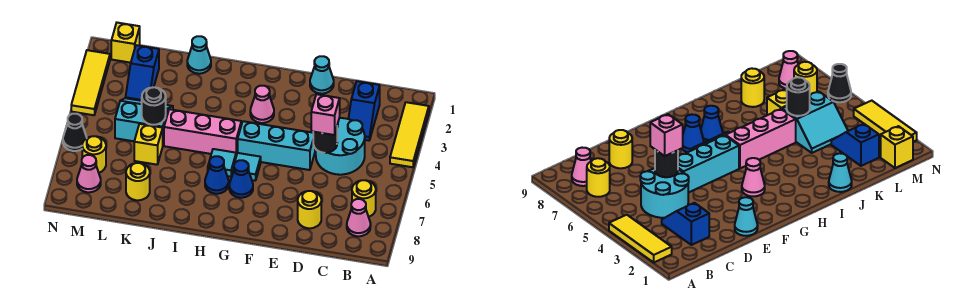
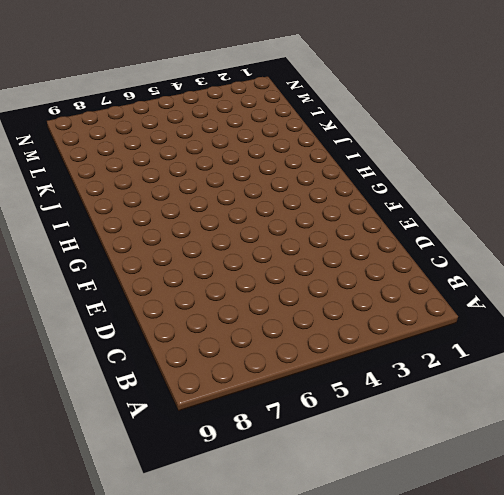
none -> yellow 1x3 tile [390,102,429,167]
none -> yellow 1x1 round brick [352,180,376,217]
none -> pink 1x1 cone [347,199,371,236]

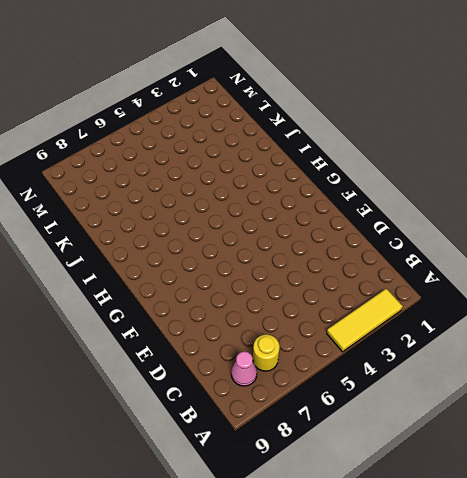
none -> blue 1x2 slope [348,81,380,141]
none -> cyan 2x2 round brick [316,118,365,175]
none -> yellow 1x1 round brick [298,191,321,228]

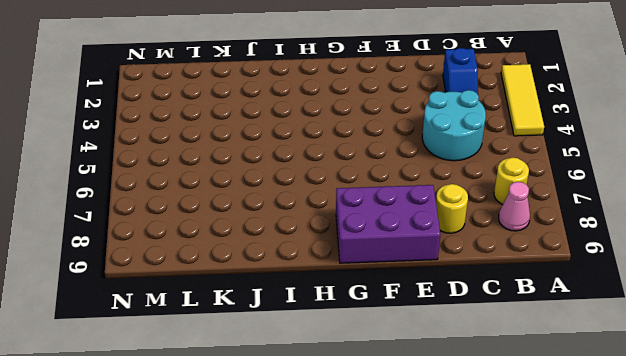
purple 2x3 brick [336,185,440,263] -> none
none -> cyan 1x1 cone [310,56,334,94]
none -> cyan 1x3 brick [238,121,315,170]
none -> pink 1x1 cone [250,86,274,123]

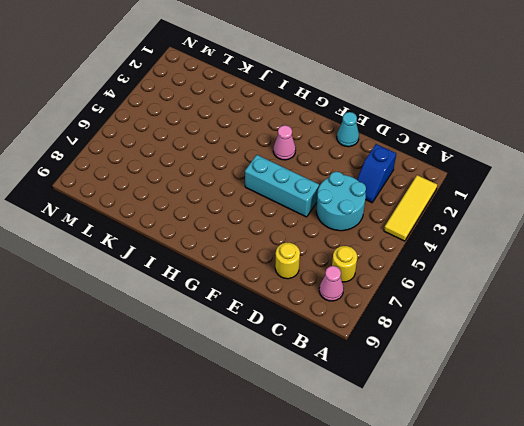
none -> cyan 1x1 tile [232,153,261,181]
none -> blue 1x1 cone [229,160,253,198]
none -> pink 1x3 brick [164,109,241,156]

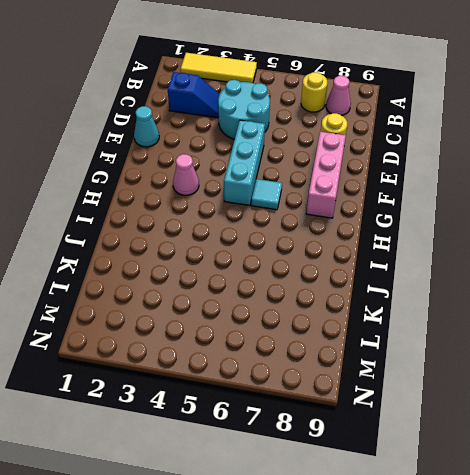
pink 1x3 brick [306,132,346,218] -> pink 1x3 brick moved to [164,109,241,156]
none -> blue 1x1 cone [229,160,253,198]
none -> cyan 1x1 tile [208,149,236,177]
none -> blue 1x1 cone [205,156,229,194]

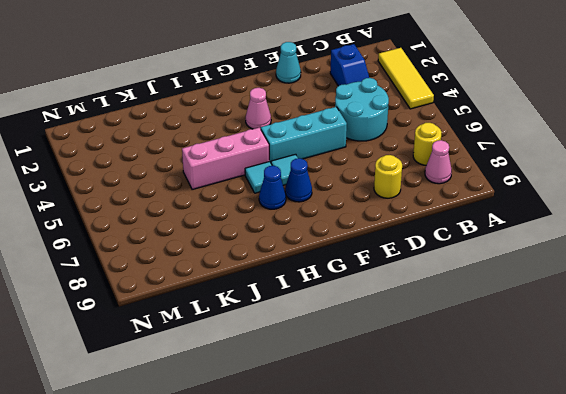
none -> cyan 1x1 cone [187,36,211,74]
none -> cyan 2x2 slope [115,98,173,144]
none -> yellow 1x1 brick [134,124,163,165]

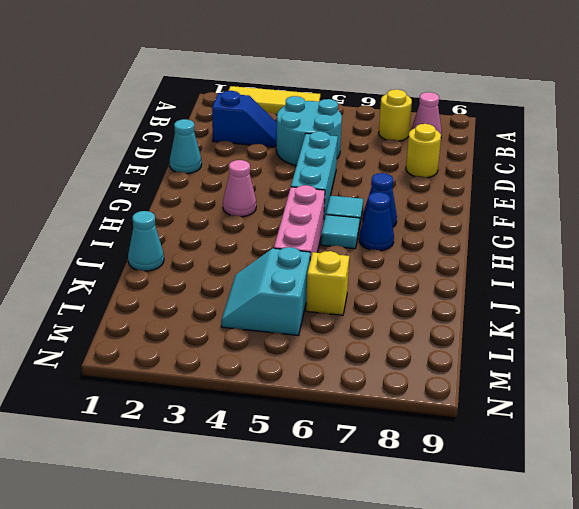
none -> yellow 1x1 round brick [126,163,150,200]
none -> blue 1x2 slope [125,45,159,101]
none -> yellow 1x1 brick [111,23,140,63]

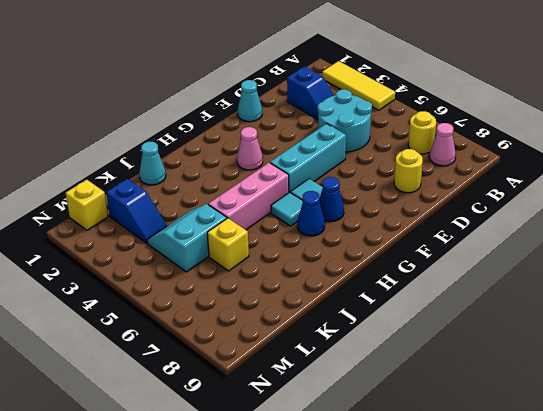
none -> yellow 1x1 round brick [126,163,150,200]
none -> yellow 1x1 round brick [82,136,106,173]
none -> pink 1x1 cone [77,155,101,192]

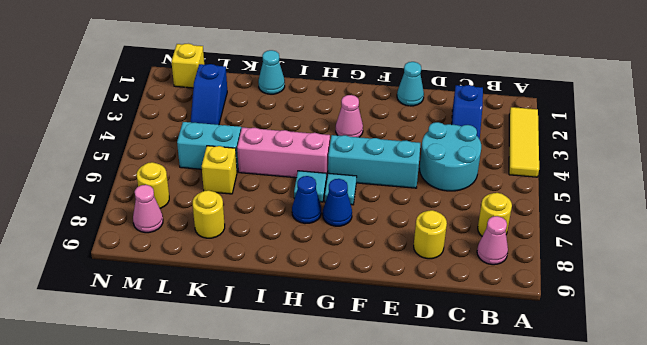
none -> yellow 1x3 tile [71,50,110,115]
none -> black 1x1 cone [63,114,87,151]
none -> black 1x1 round brick [313,128,337,153]

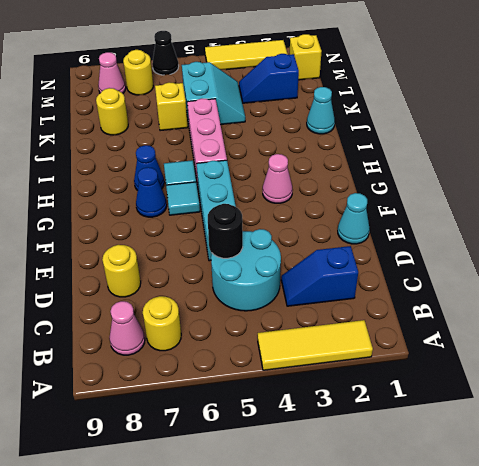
none -> black 1x1 round brick [142,87,166,125]
none -> pink 1x1 brick [311,94,340,135]

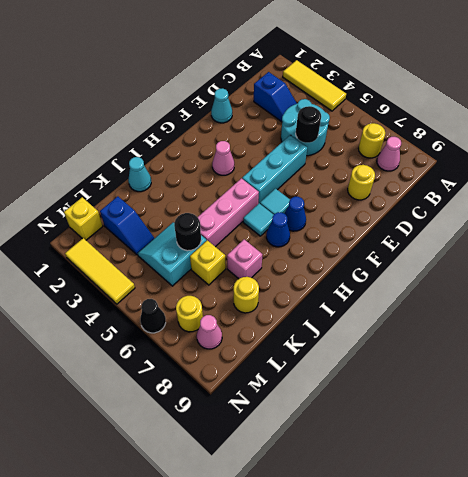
pink 1x1 brick [227,239,262,279] -> pink 1x1 brick moved to [311,94,340,135]

